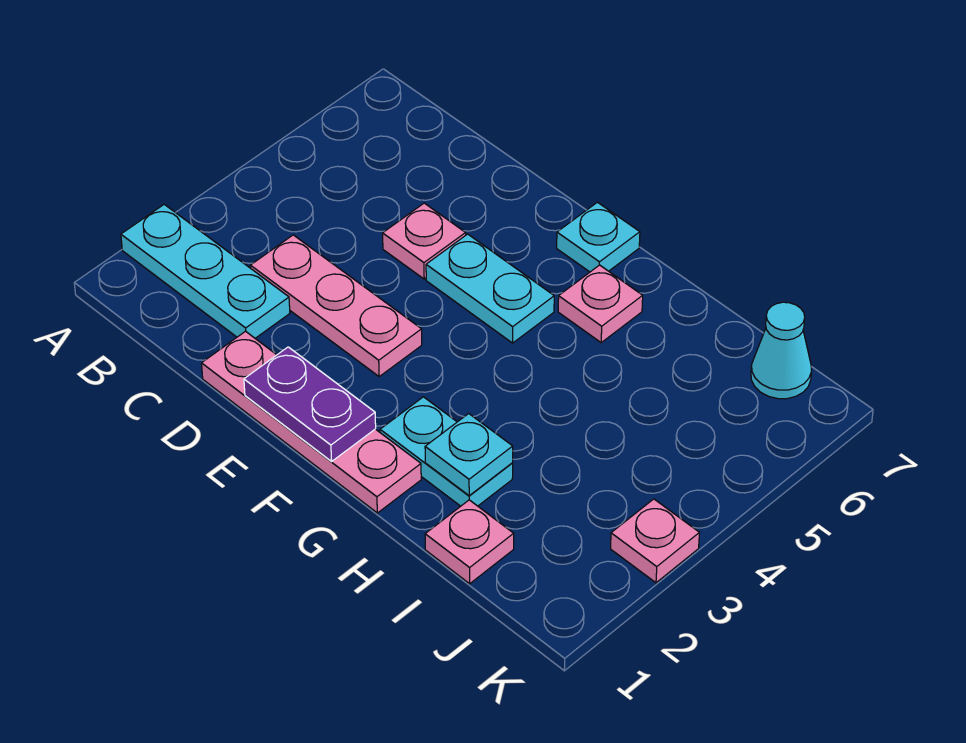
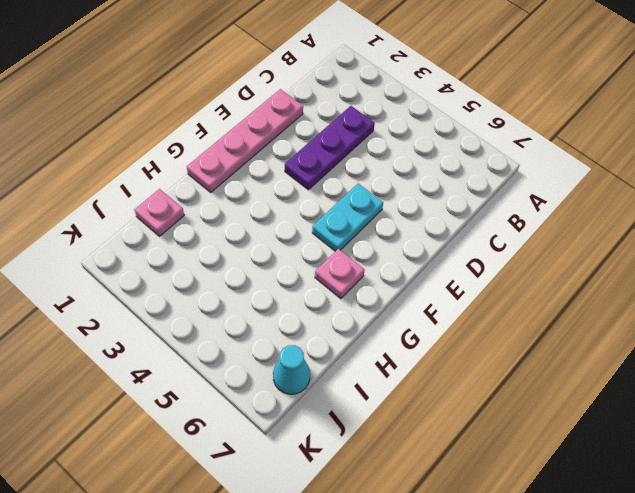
purple 1x3 plate [285,106,375,190] -> pink 1x3 plate [250,235,422,376]
none -> cyan 1x3 plate [121,204,290,338]
none -> pink 1x1 plate [383,203,466,279]
none -> cyan 1x1 plate [557,202,640,272]

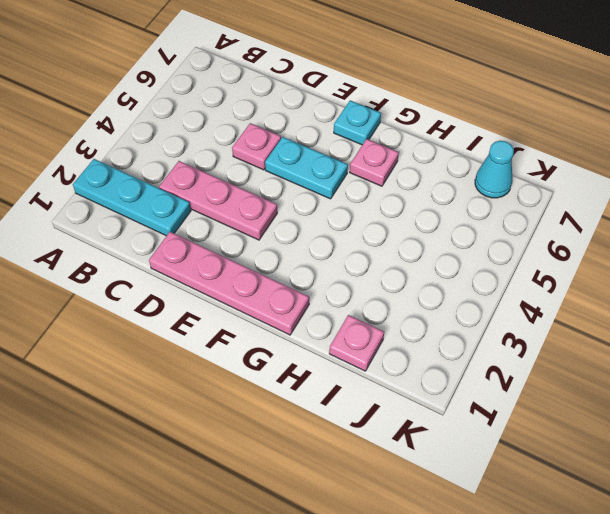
none -> cyan 1x2 plate [380,397,513,506]
none -> pink 1x1 plate [611,499,699,583]
none -> purple 1x2 plate [244,347,376,461]

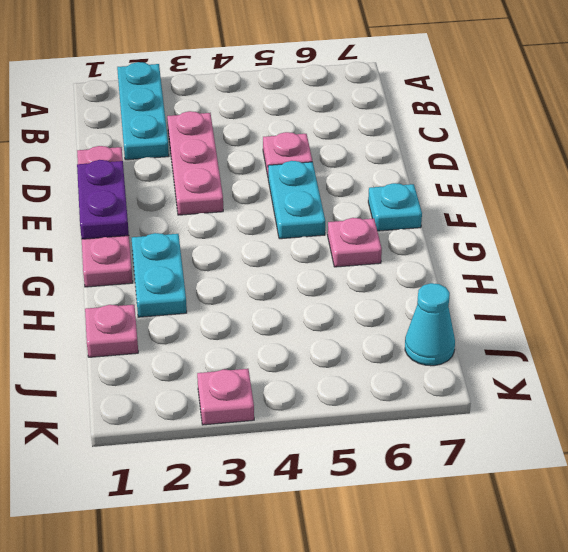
none -> cyan 1x1 plate [425,414,513,496]

